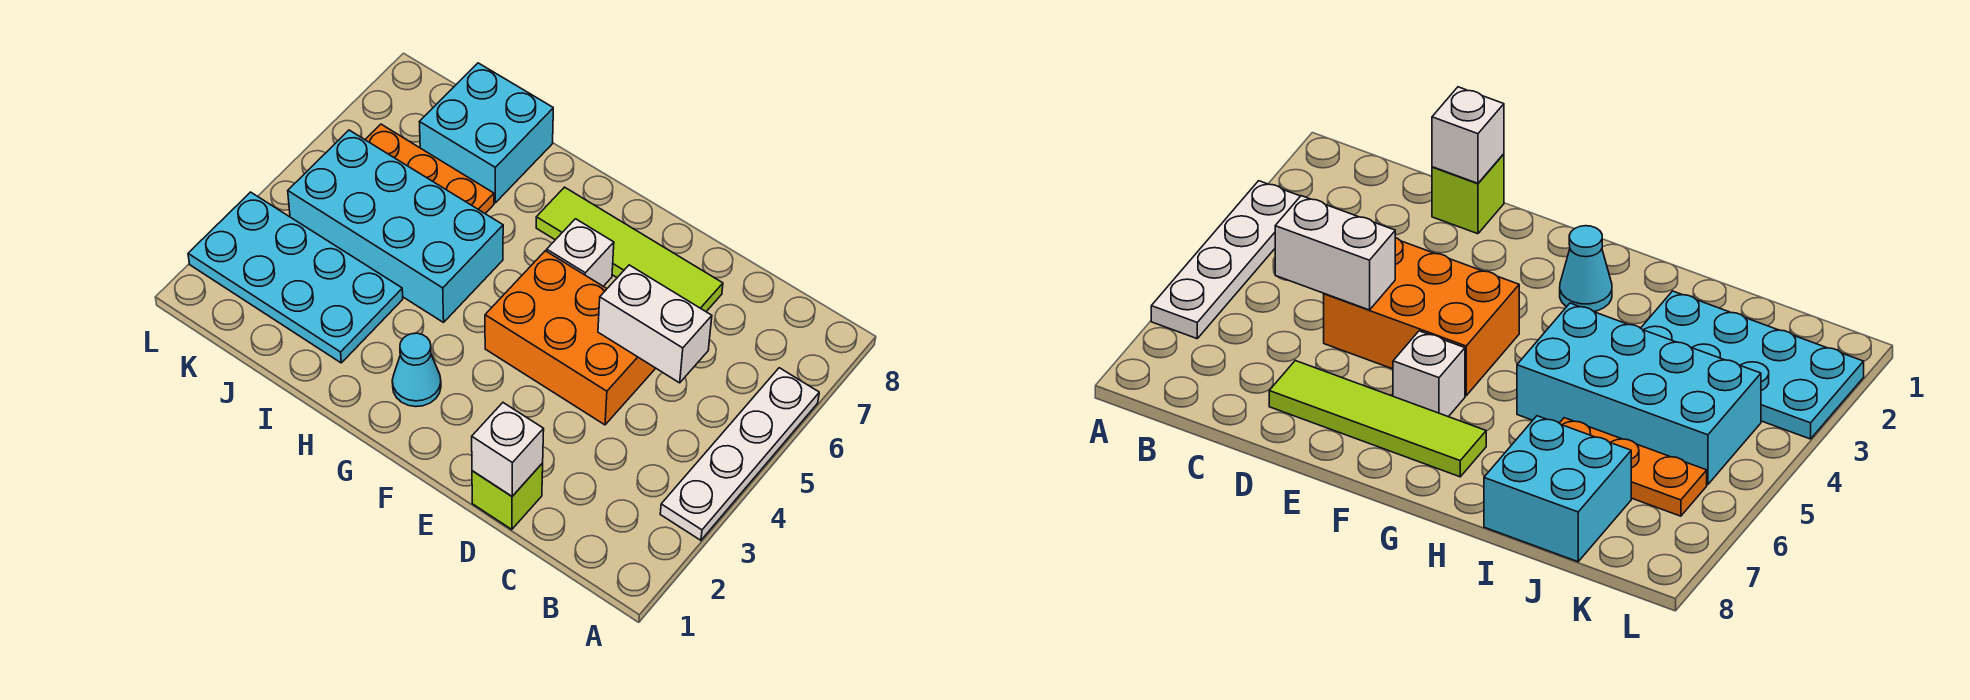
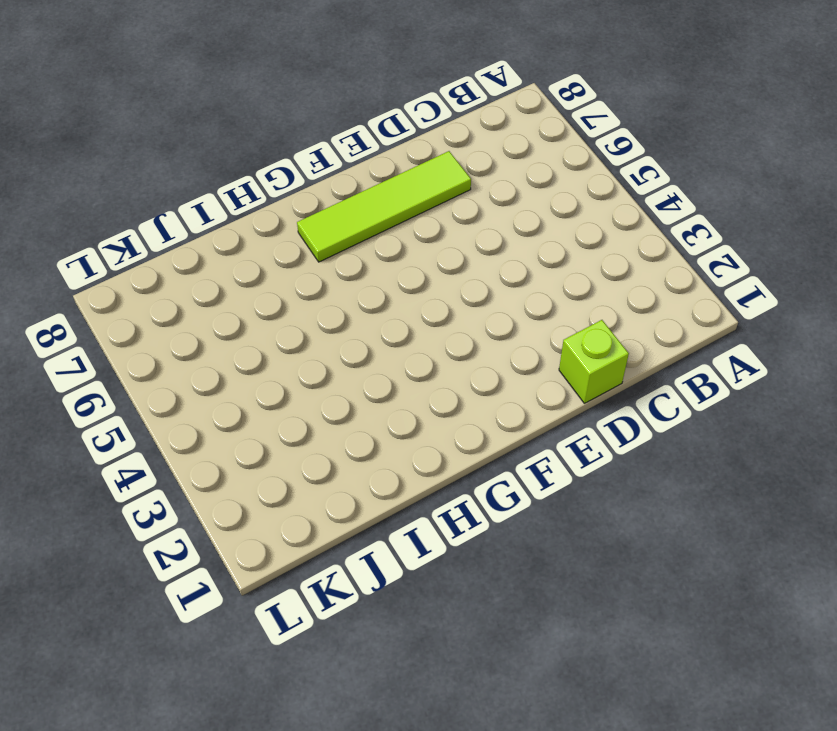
none -> white 1x4 plate [660,368,819,540]
none -> orange 2x3 brick [485,251,656,425]
none -> white 1x1 brick [547,219,614,286]

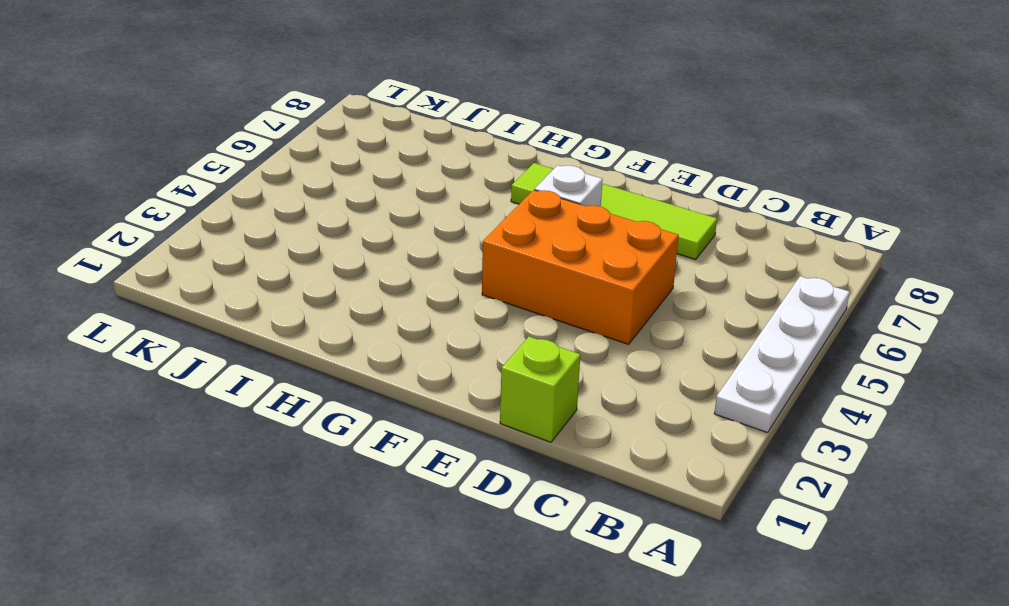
none -> cyan 1x1 cone [392,333,441,407]
none -> cyan 2x4 brick [288,130,503,322]
none -> cyan 2x4 plate [188,192,403,363]

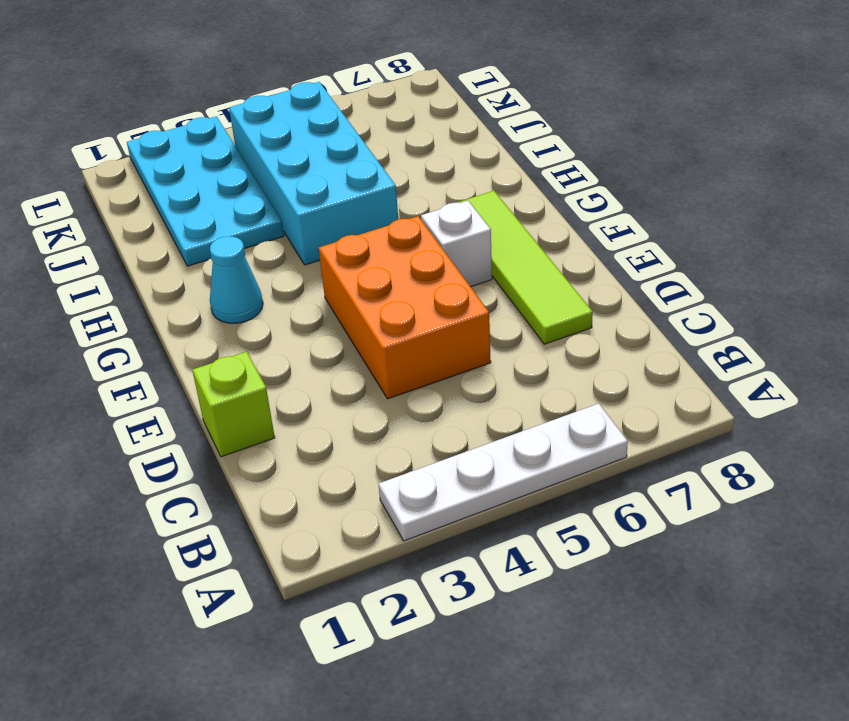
none -> orange 1x3 plate [365,124,494,213]
none -> cyan 2x2 brick [420,63,553,203]
none -> white 1x2 brick [598,265,712,383]

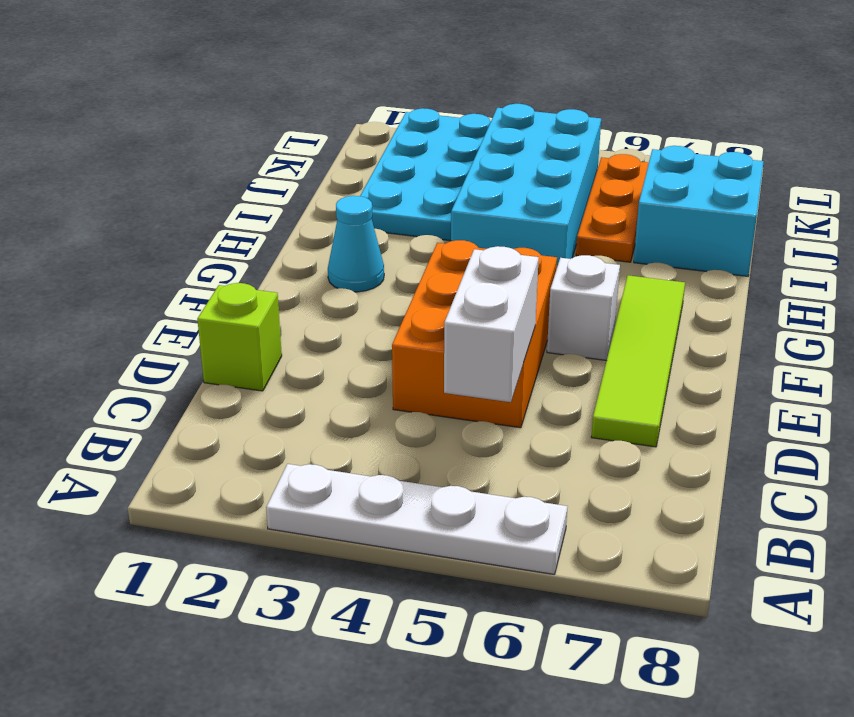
none -> white 1x1 brick [472,403,544,496]

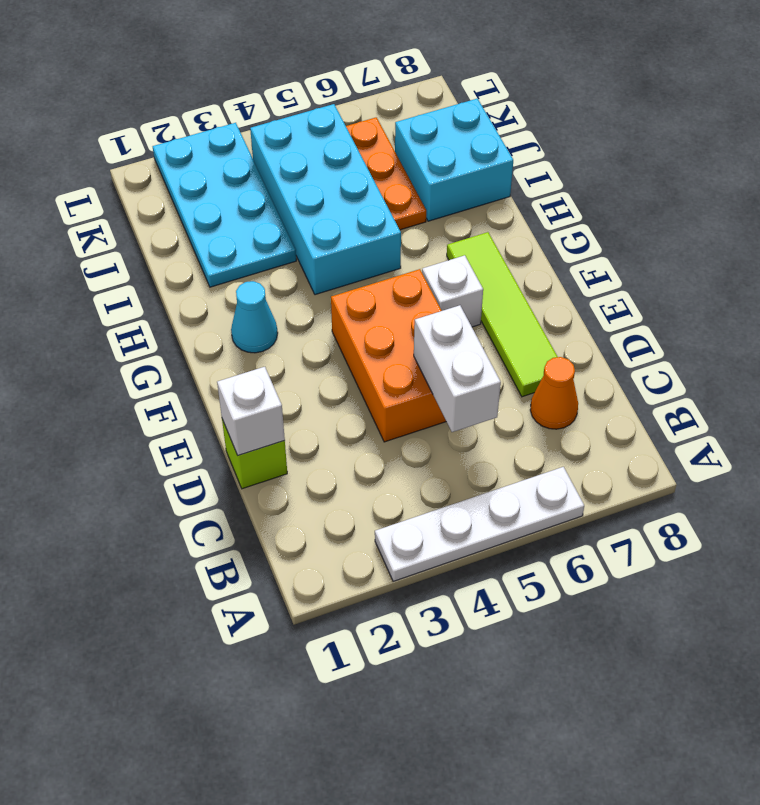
orange 1x1 cone [530,357,578,429] -> none

